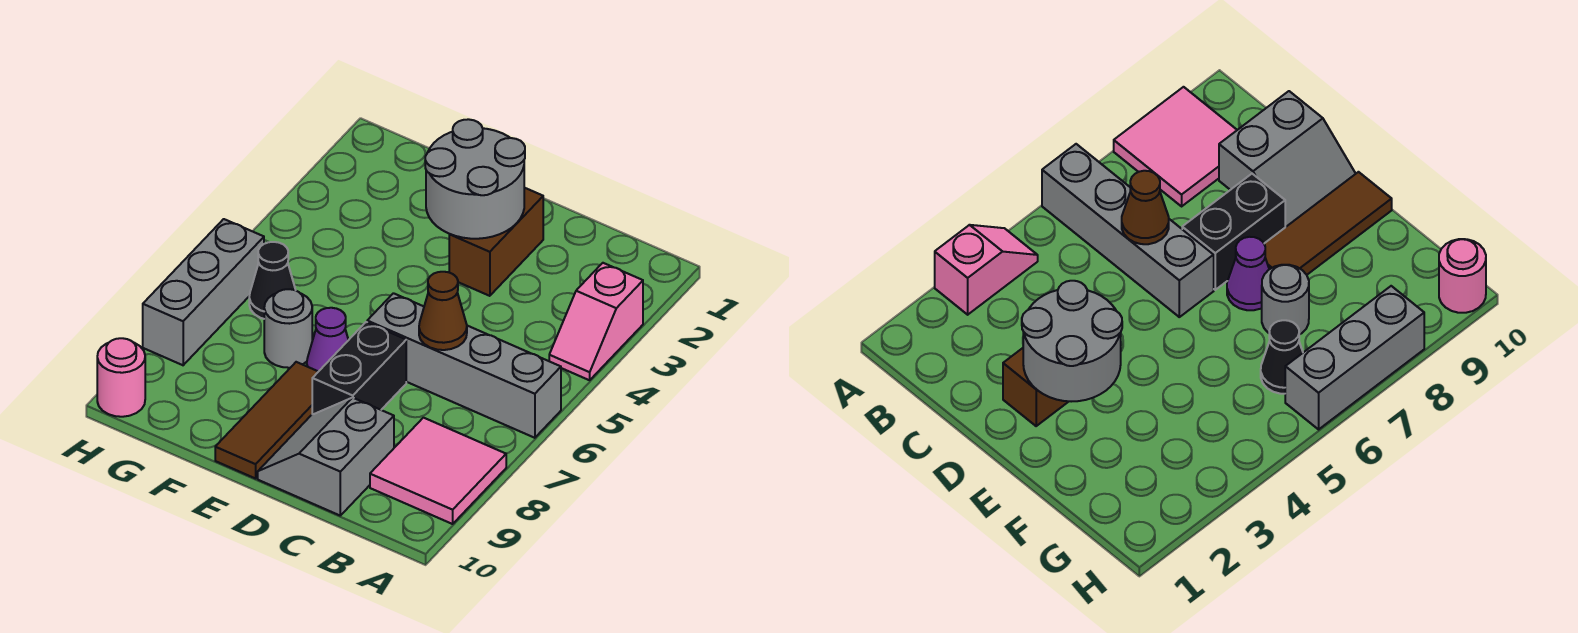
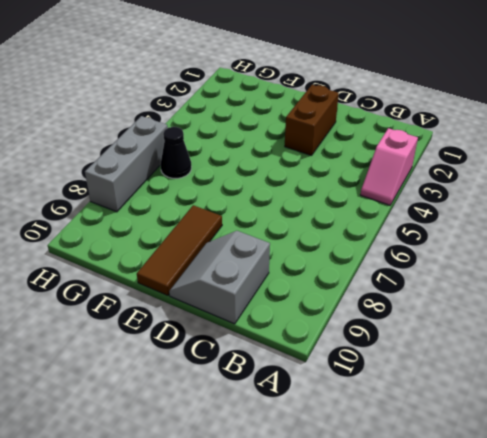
none -> grey 1x4 brick [367,293,561,438]
none -> pink 2x2 tile [370,418,506,524]
none -> black 1x2 brick [312,322,406,415]

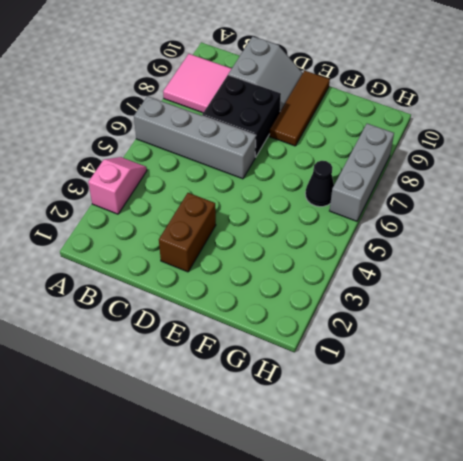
black 2x2 brick [202,75,281,157] -> black 1x2 brick [312,322,406,415]
none -> purple 1x1 cone [307,308,348,372]
none -> grey 1x1 round brick [264,289,312,368]
none -> pink 1x1 round brick [97,338,145,417]

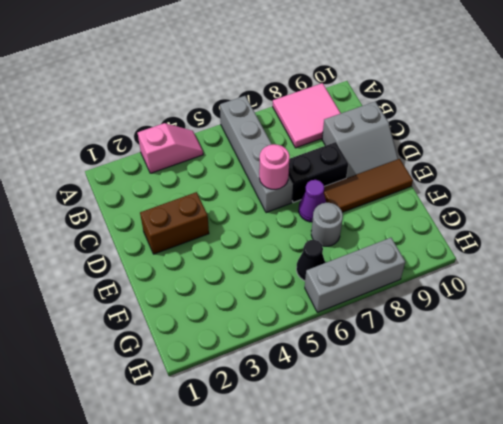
pink 1x1 round brick [259,144,290,189] -> pink 1x1 round brick moved to [97,338,145,417]
none -> brown 1x1 cone [419,272,467,350]
none -> grey 2x2 round brick [425,119,525,239]

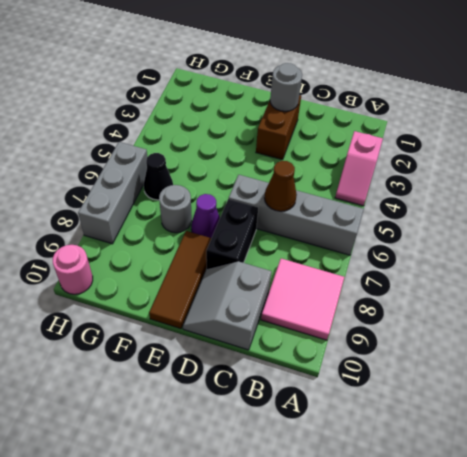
grey 1x1 round brick [270,63,302,111] -> grey 2x2 round brick [425,119,525,239]

